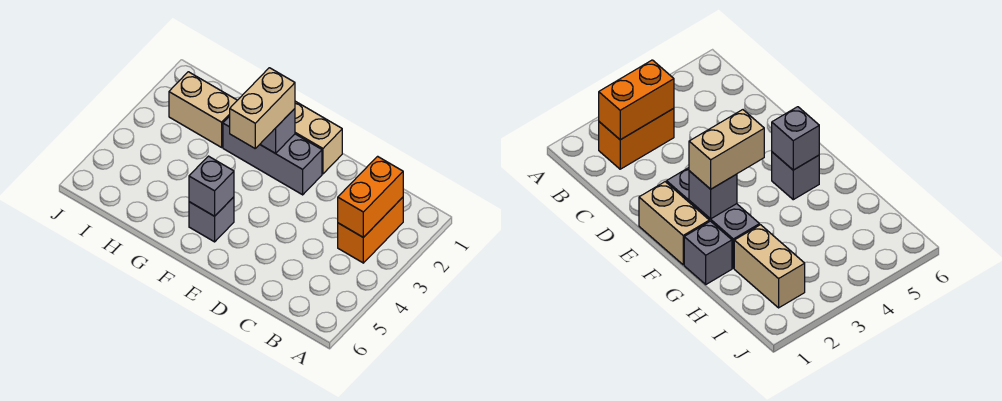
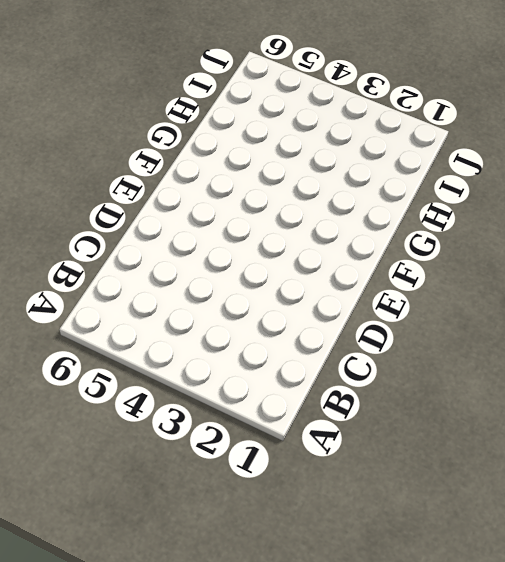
none -> orange 1x2 brick [338,197,403,263]
none -> tan 1x2 brick [295,101,342,174]

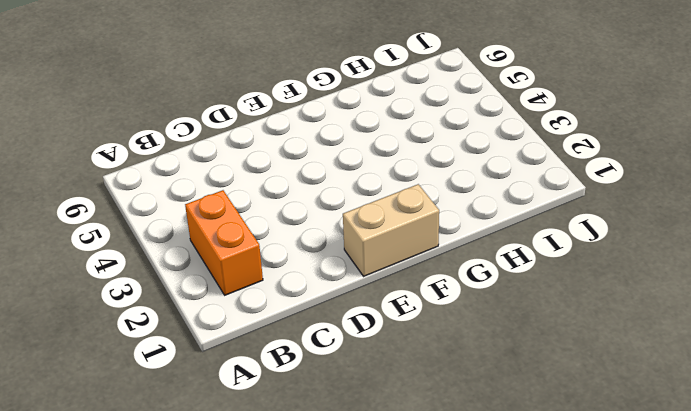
none -> grey 1x3 brick [223,116,322,195]
none -> grey 1x1 brick [189,197,234,242]

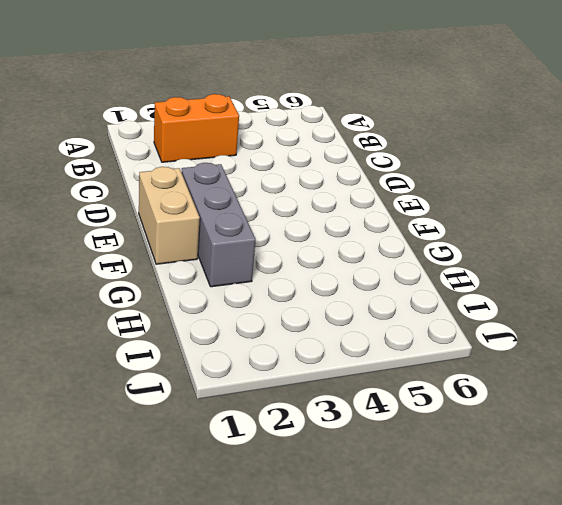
none -> grey 1x1 brick [189,197,234,242]
none -> grey 1x1 brick [684,221,732,284]

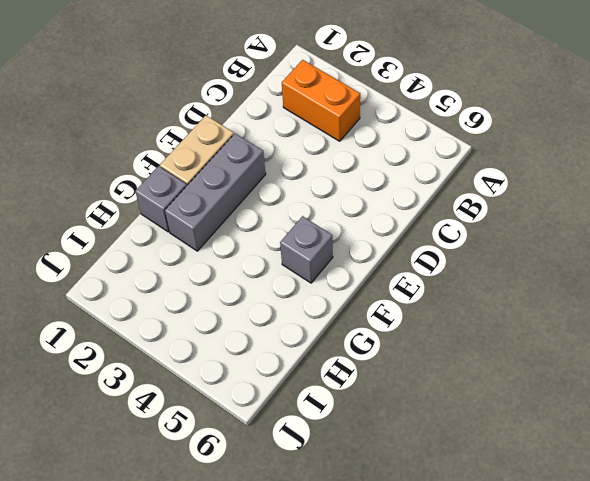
none -> tan 1x2 brick [169,72,237,147]
none -> orange 1x2 brick [338,156,403,237]

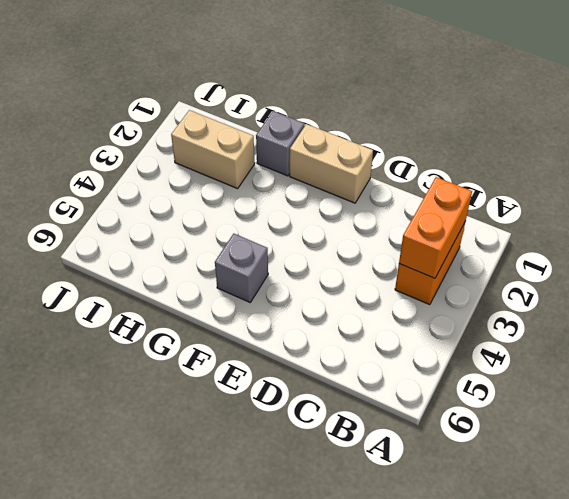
none -> grey 1x3 brick [223,116,322,195]
none -> grey 1x1 brick [260,109,295,153]

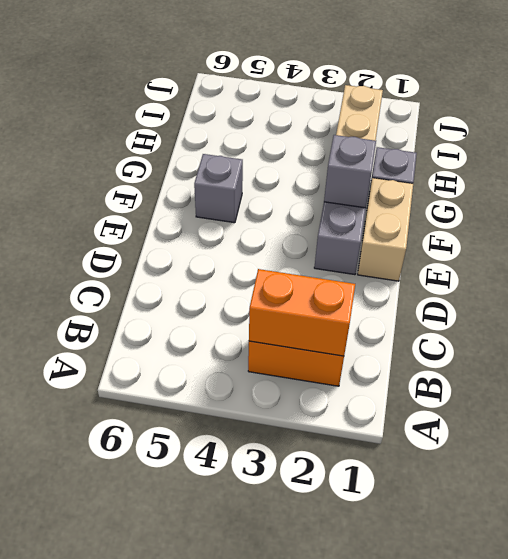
none -> grey 1x1 brick [189,156,234,216]
none -> tan 1x2 brick [230,68,295,148]

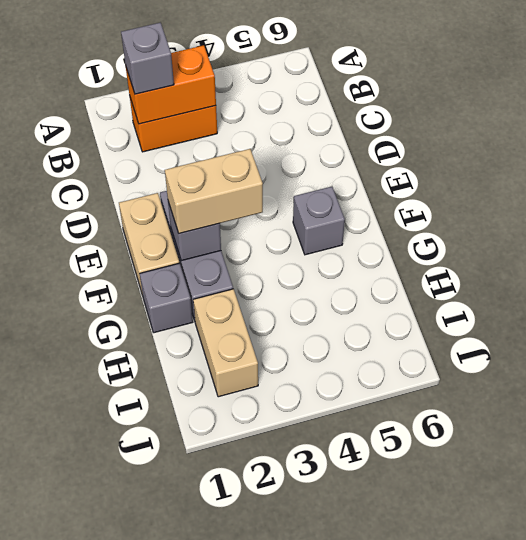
grey 1x1 brick [121,23,174,94] -> grey 1x1 brick moved to [189,156,234,216]

